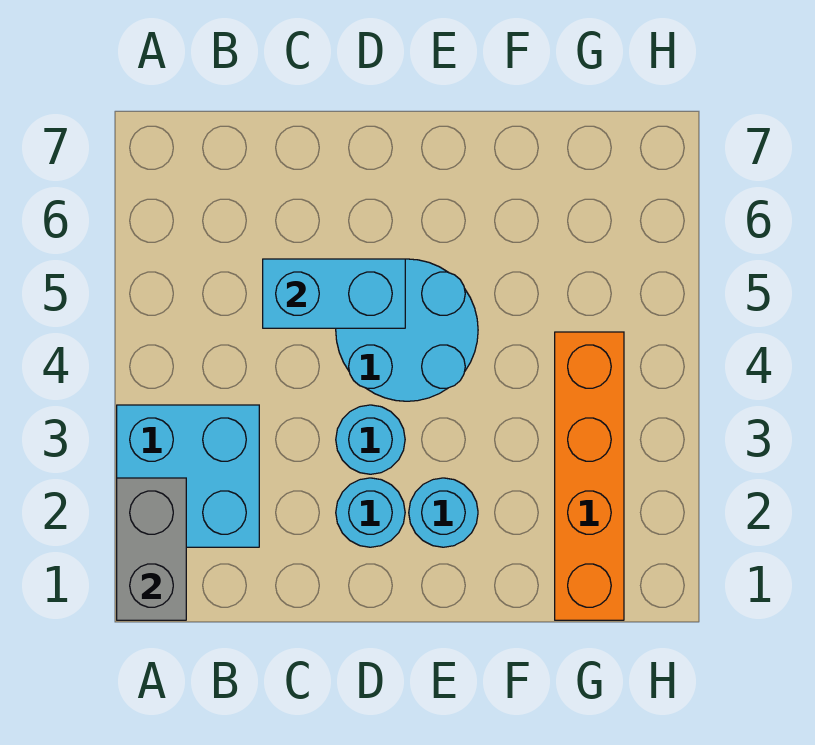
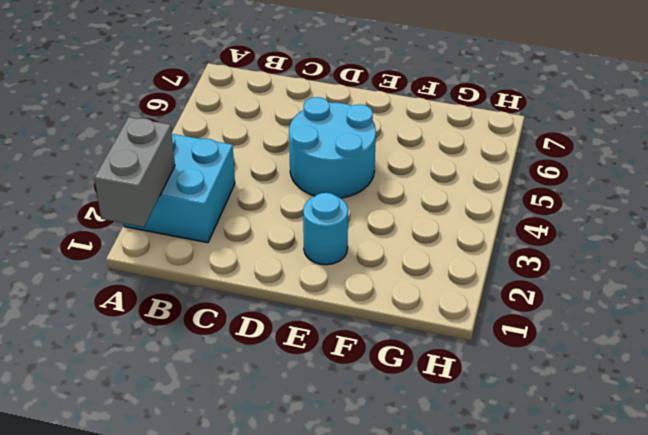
none -> cyan 1x1 round brick [336,478,405,547]
none -> cyan 1x1 round brick [336,405,405,474]

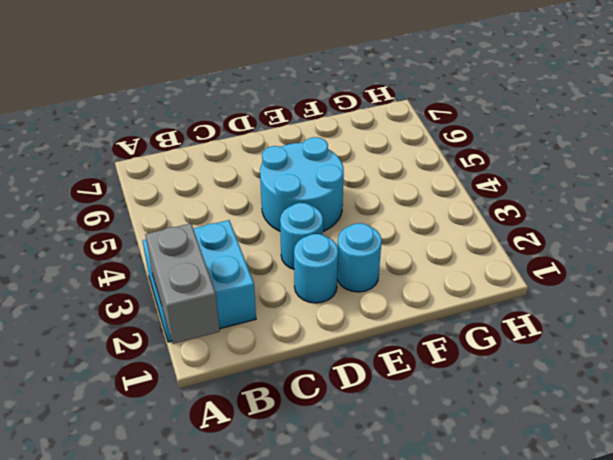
none -> orange 1x4 brick [555,332,624,620]
none -> cyan 1x2 brick [263,259,405,328]

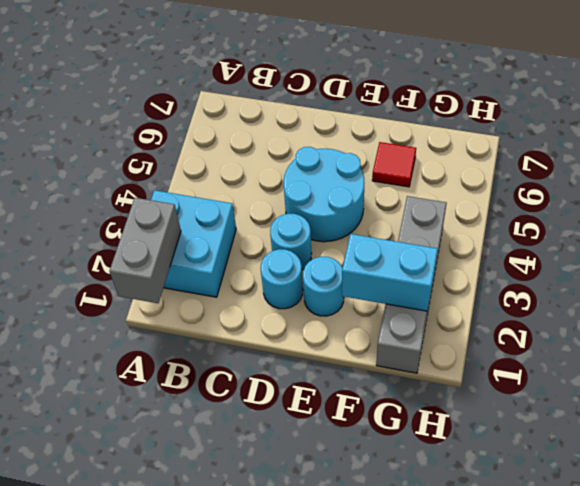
cyan 1x2 brick [342,234,438,311] -> cyan 1x2 brick moved to [263,259,405,328]
red 1x1 tile [372,142,416,187] -> none
grey 1x4 brick [376,196,447,373] -> orange 1x4 brick [555,332,624,620]

